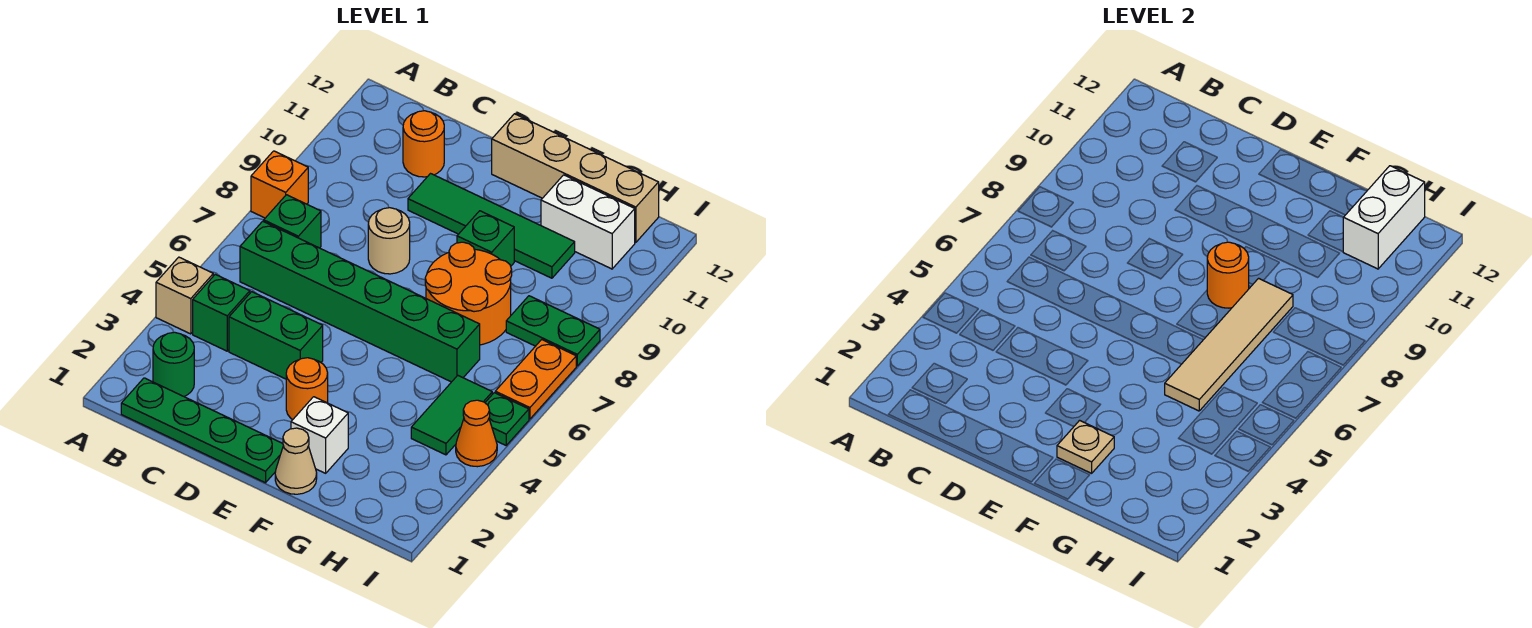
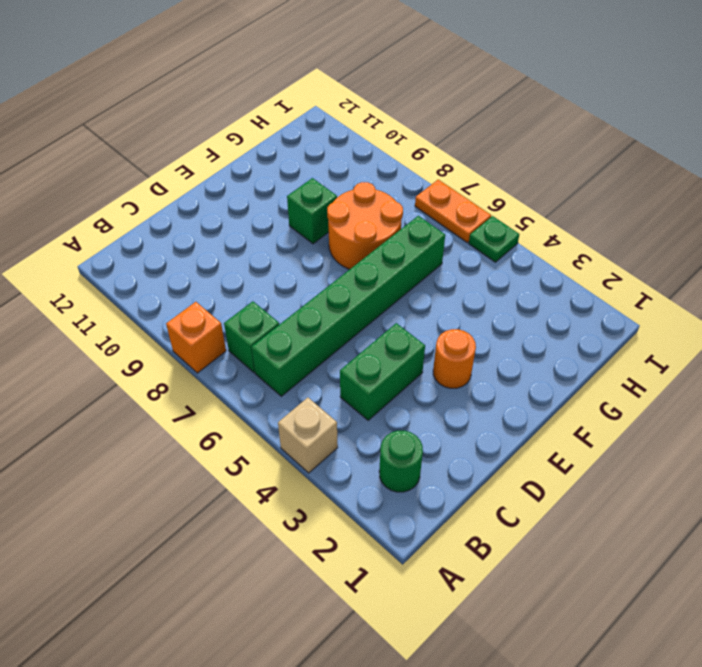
none -> green 1x4 plate [121,378,283,483]
none -> green 1x1 brick [193,274,250,351]
none -> orange 1x1 round brick [403,111,444,177]

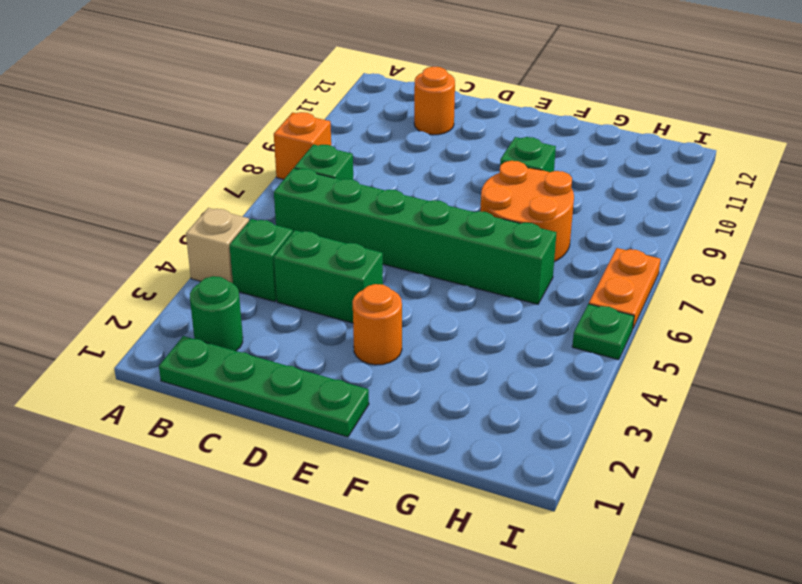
none -> tan 1x1 round brick [368,208,410,274]
none -> green 1x4 tile [408,174,575,278]
none -> tan 1x4 brick [492,114,659,242]

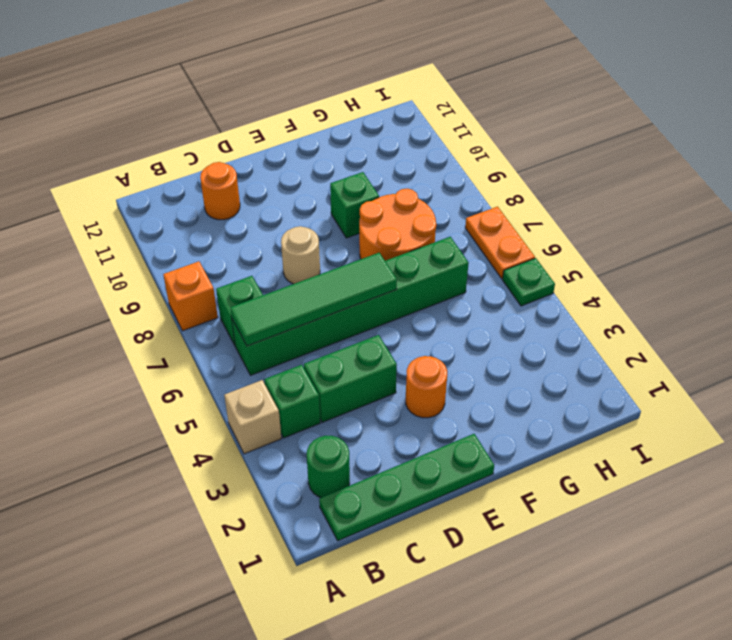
green 1x4 tile [230,253,397,346] -> green 1x4 tile moved to [408,174,575,278]
none -> tan 1x4 brick [492,114,659,242]
none -> tan 1x1 cone [275,428,317,494]
none -> white 1x1 brick [291,397,348,473]

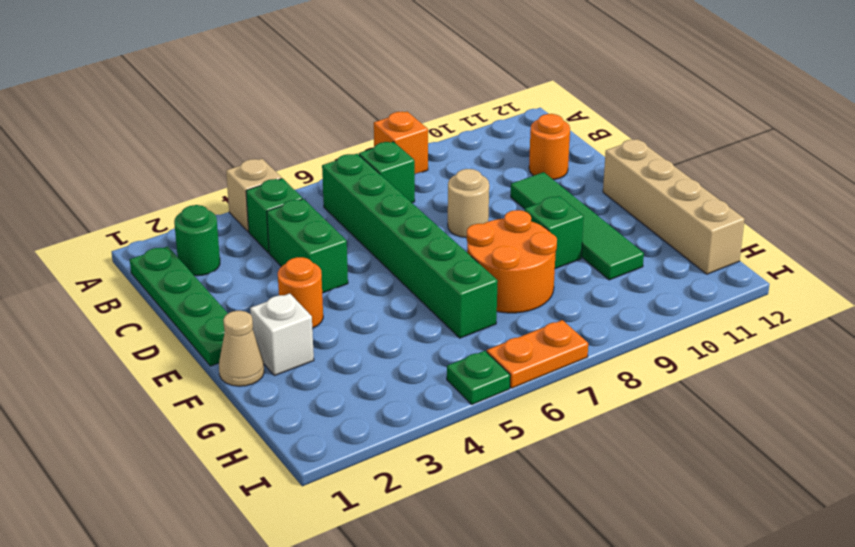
none -> white 1x2 brick [541,175,635,269]
none -> green 1x2 tile [411,375,492,455]
none -> green 1x2 plate [506,296,600,366]

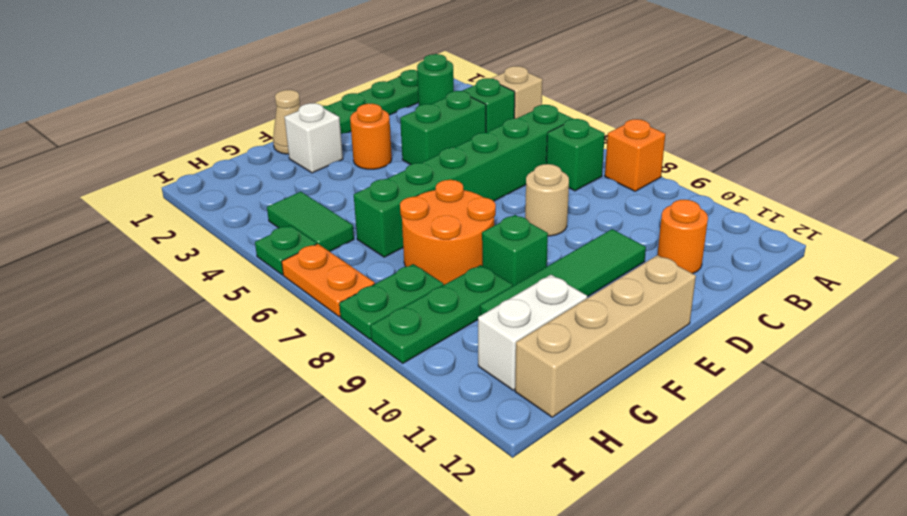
green 1x3 plate [371,265,513,363] -> none
none -> orange 1x1 cone [456,400,497,467]
none -> tan 1x1 plate [1057,420,1114,473]
none -> orange 1x1 round brick [1207,242,1249,308]

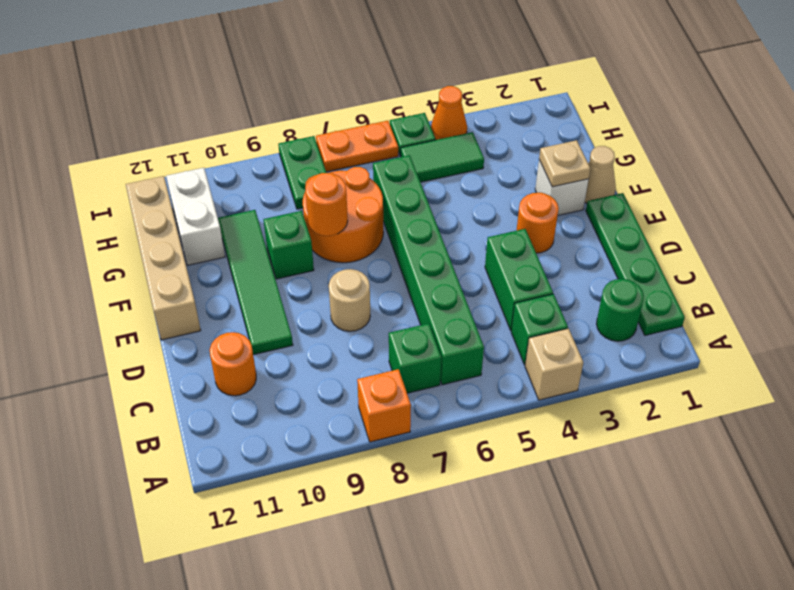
none -> tan 1x4 tile [1165,278,1293,411]
none -> white 1x2 brick [1343,166,1425,269]

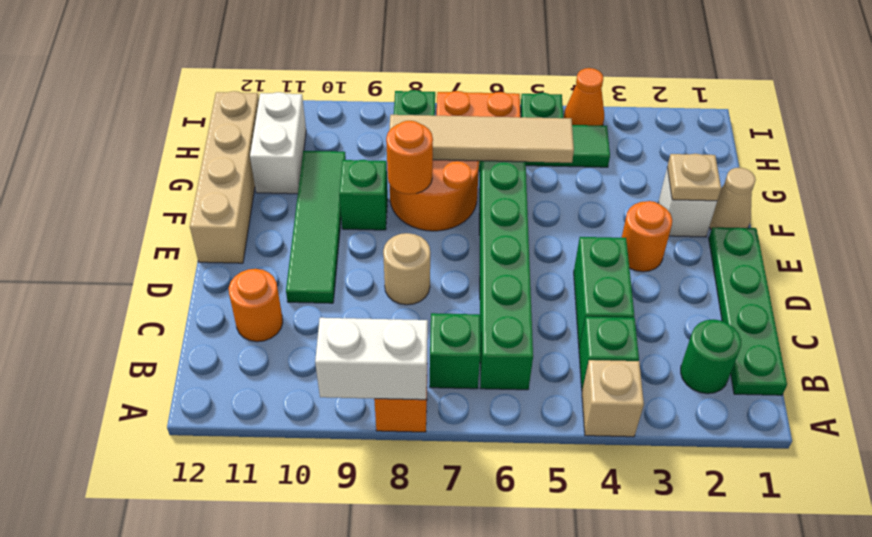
white 1x2 brick [315,318,428,400] -> white 1x2 brick moved to [1343,166,1425,269]

